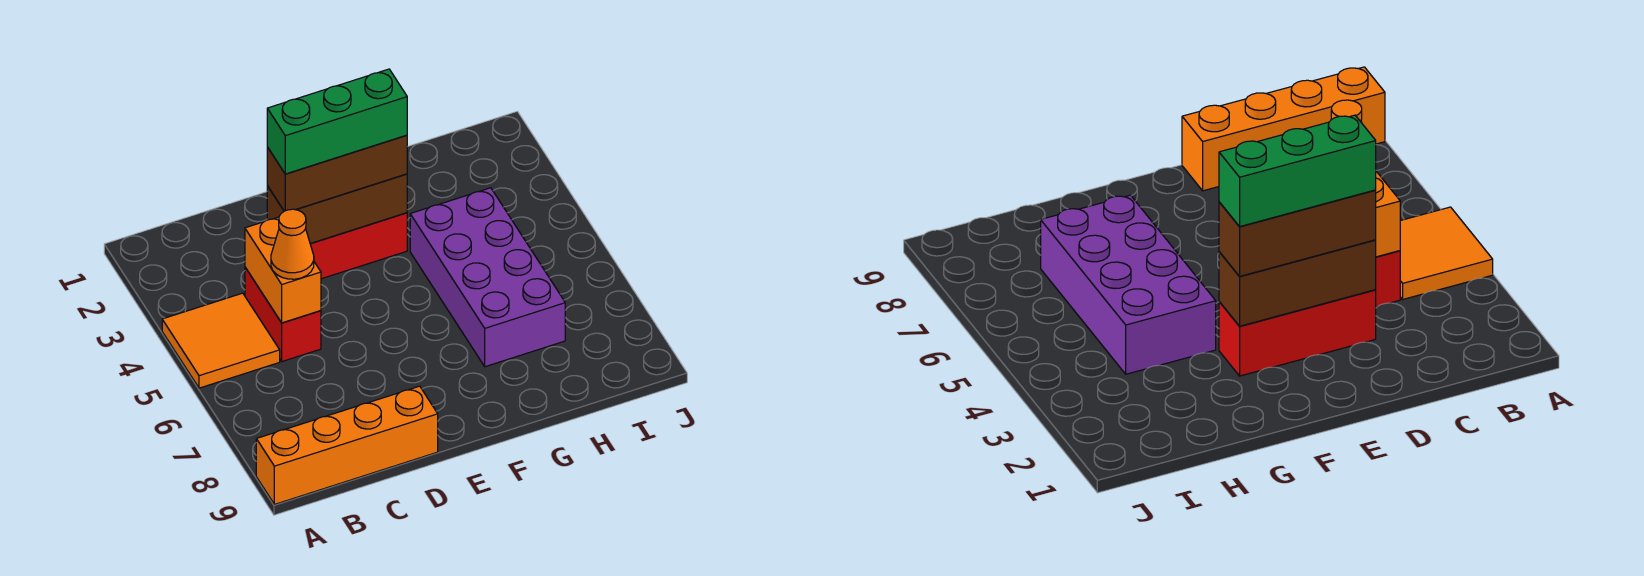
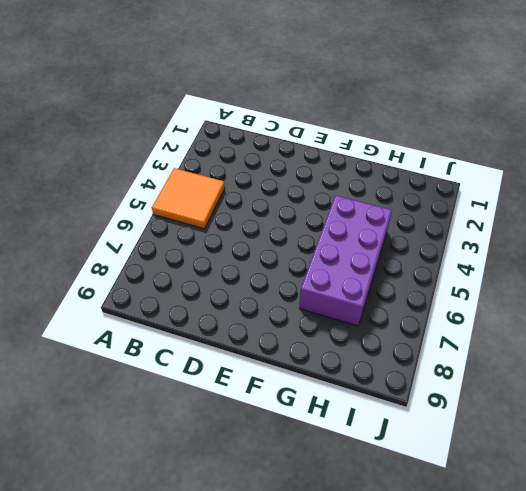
none -> orange 1x4 brick [256,386,438,504]
none -> red 1x2 brick [245,267,321,362]

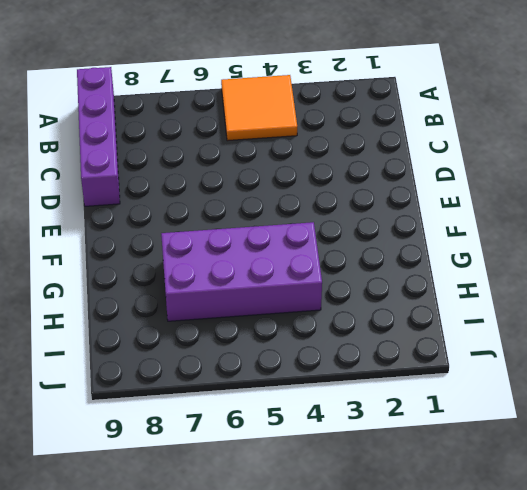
purple 1x4 brick [77,67,120,206] -> orange 1x4 brick [256,386,438,504]
none -> red 1x2 brick [245,267,321,362]
none -> red 1x3 brick [310,213,407,279]

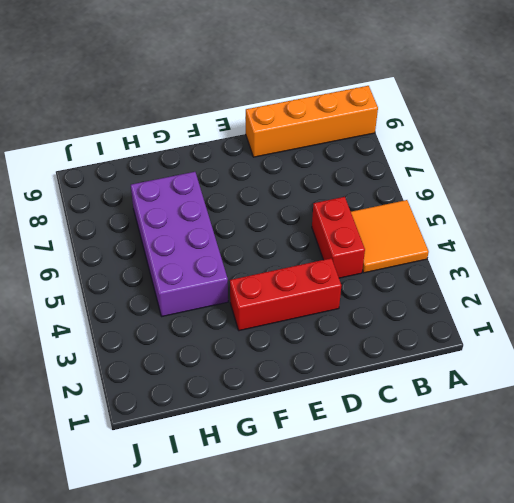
none -> orange 1x2 brick [245,217,321,323]
none -> brown 1x3 brick [267,174,407,244]

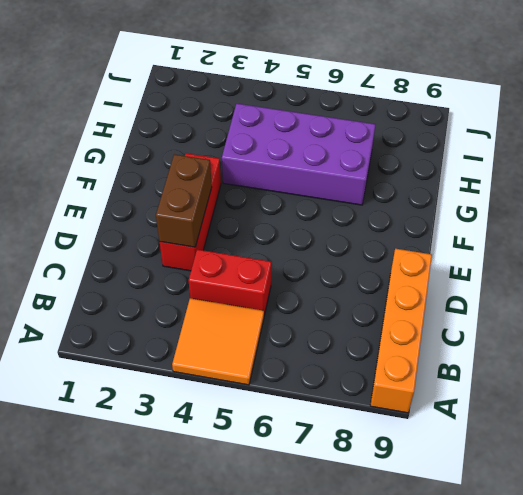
brown 1x2 brick [156,154,212,247] -> brown 1x3 brick [267,174,407,244]
none -> orange 1x2 brick [245,217,321,323]
none -> orange 1x1 cone [271,209,314,279]

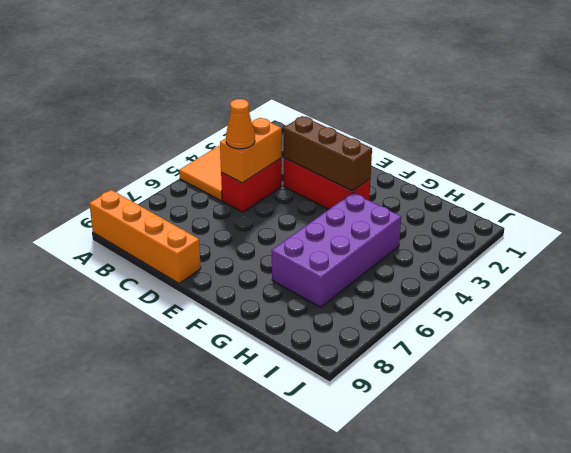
none -> brown 1x3 brick [267,135,407,211]
none -> green 1x3 brick [267,69,407,174]

